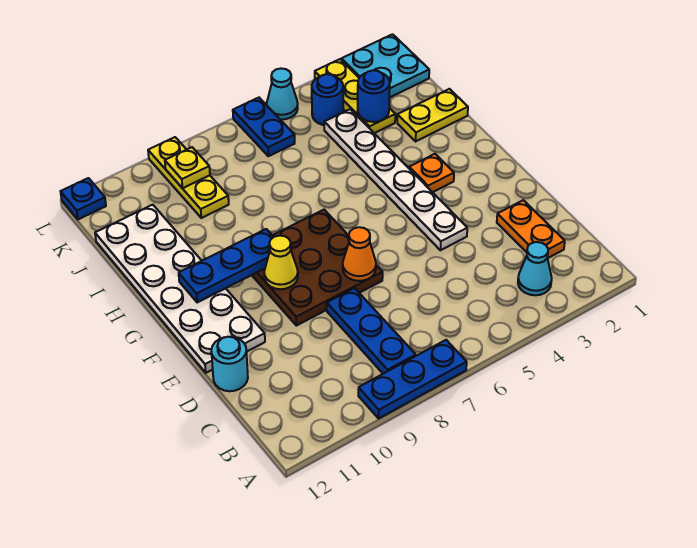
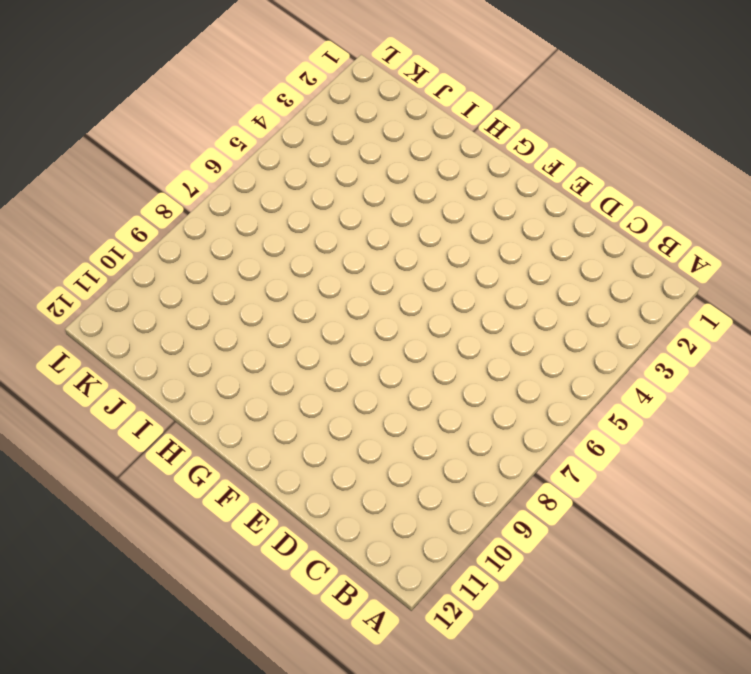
none -> blue 1x3 plate [358,340,467,418]
none -> cyan 1x1 cone [518,242,552,295]
none -> blue 1x3 plate [327,288,416,374]

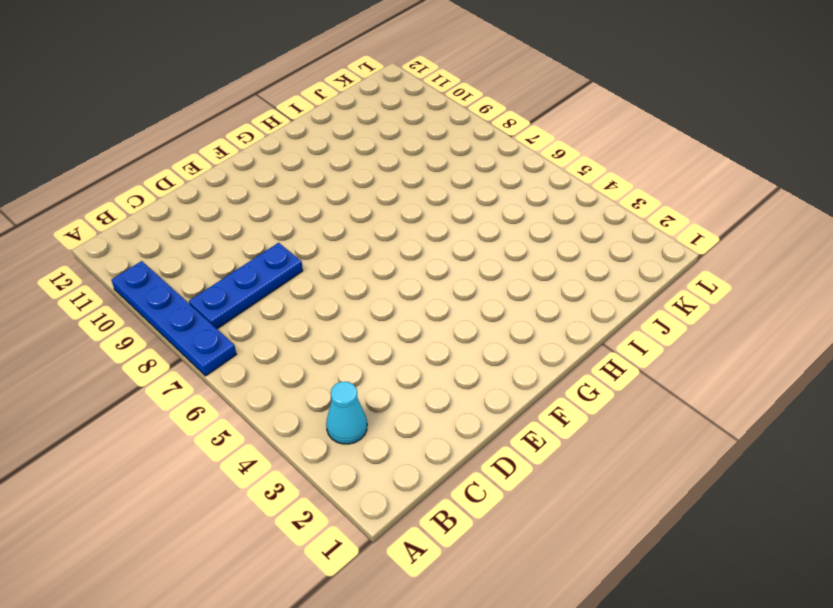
blue 1x4 plate [111,261,236,376] -> blue 1x3 plate [358,340,467,418]
none -> orange 1x2 plate [497,200,565,258]
none -> cyan 1x1 round brick [211,337,248,391]
none -> white 1x6 plate [324,109,467,250]

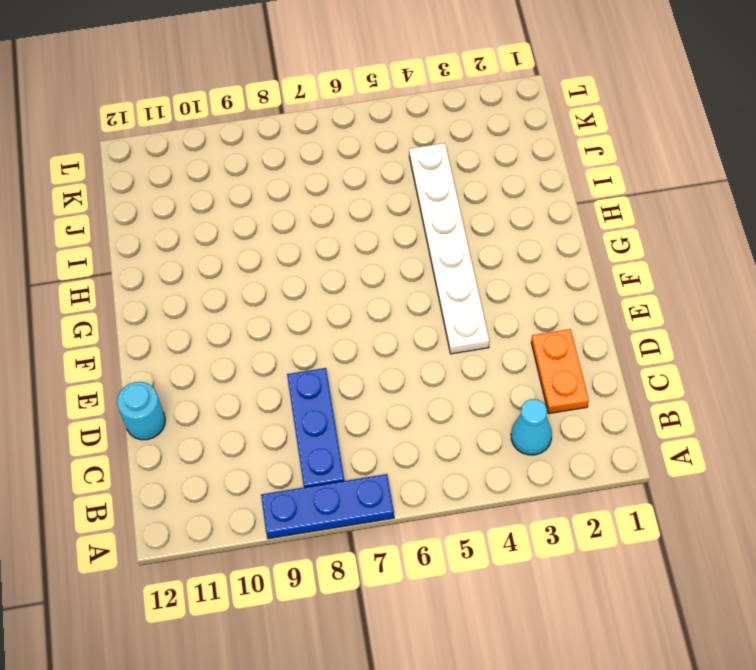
none -> brown 3x3 plate [252,210,383,326]
none -> white 2x6 plate [95,205,265,373]
none -> orange 1x1 plate [409,154,454,192]

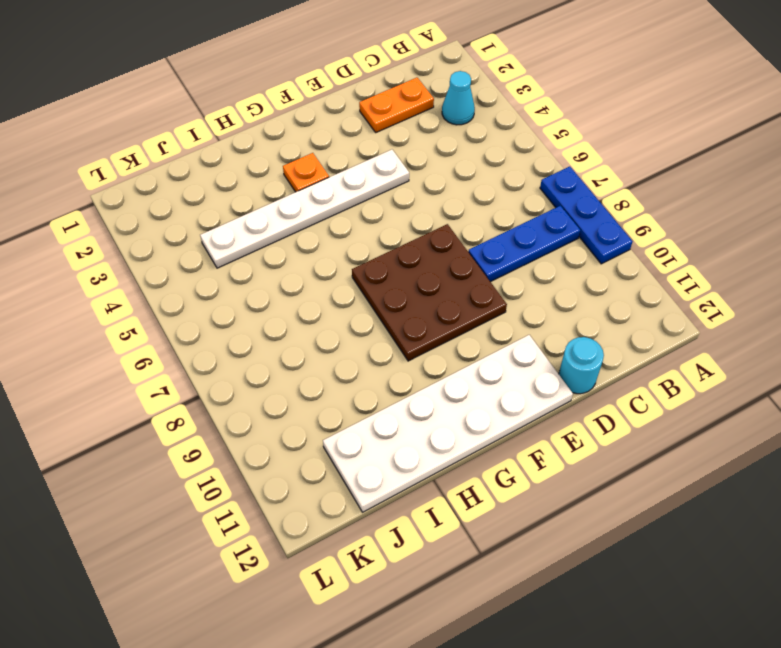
none -> yellow 1x2 plate [397,89,468,141]
none -> yellow 1x3 plate [315,59,395,133]
none -> yellow 1x3 plate [148,137,229,218]

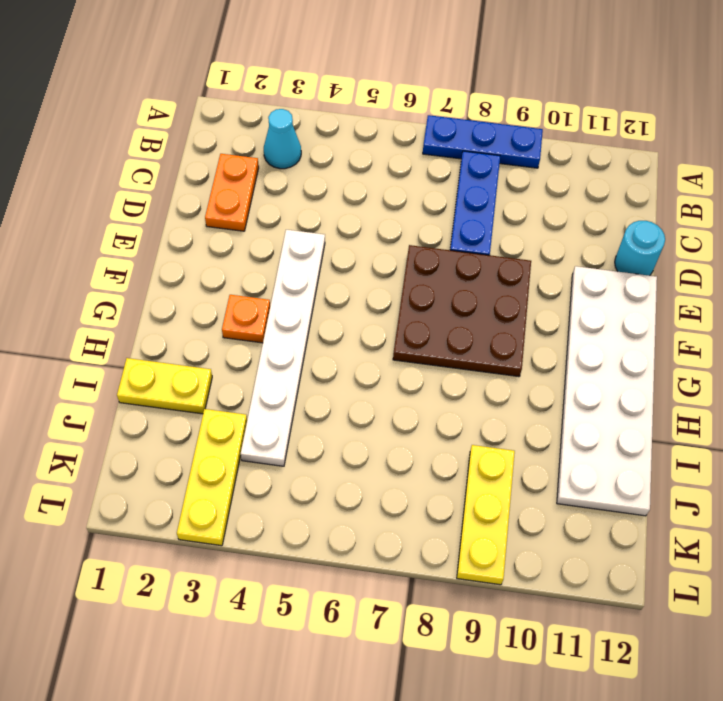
none -> cyan 2x2 plate [341,34,429,98]
none -> blue 1x1 round brick [312,74,343,125]
none -> blue 1x2 plate [233,98,295,156]

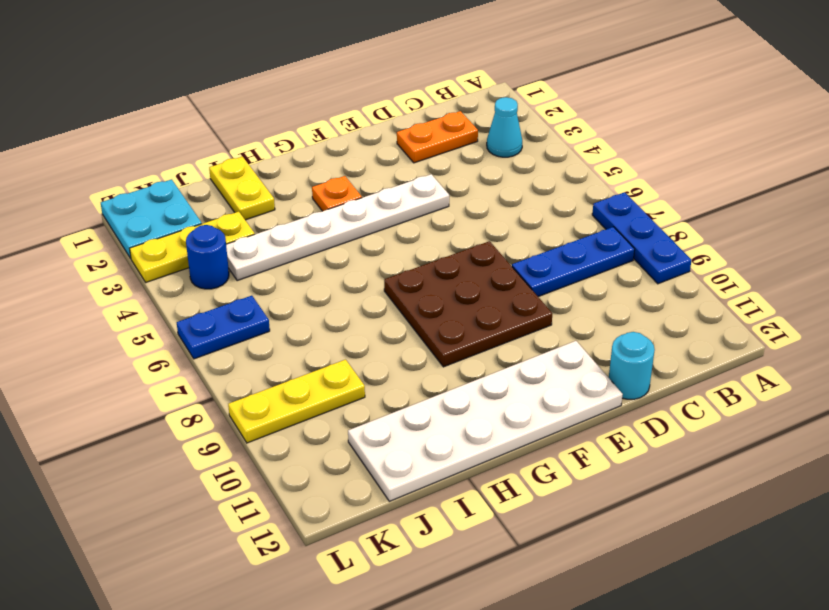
none -> cyan 1x1 cone [267,68,298,120]
none -> blue 1x1 plate [61,178,106,219]
none -> orange 1x1 cone [343,227,376,281]

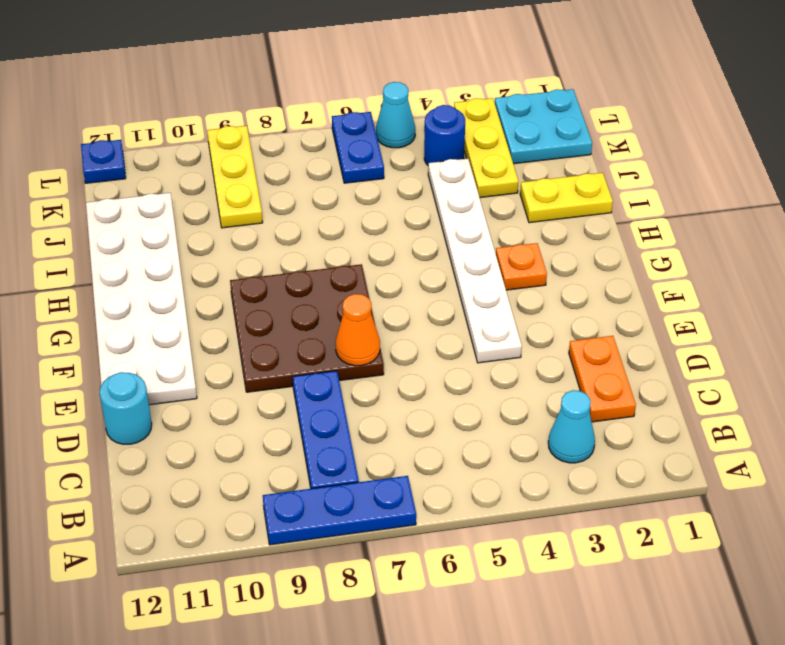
none -> yellow 1x1 cone [264,236,298,289]
none -> blue 1x3 plate [179,229,273,303]
none -> blue 1x1 round brick [358,70,390,122]

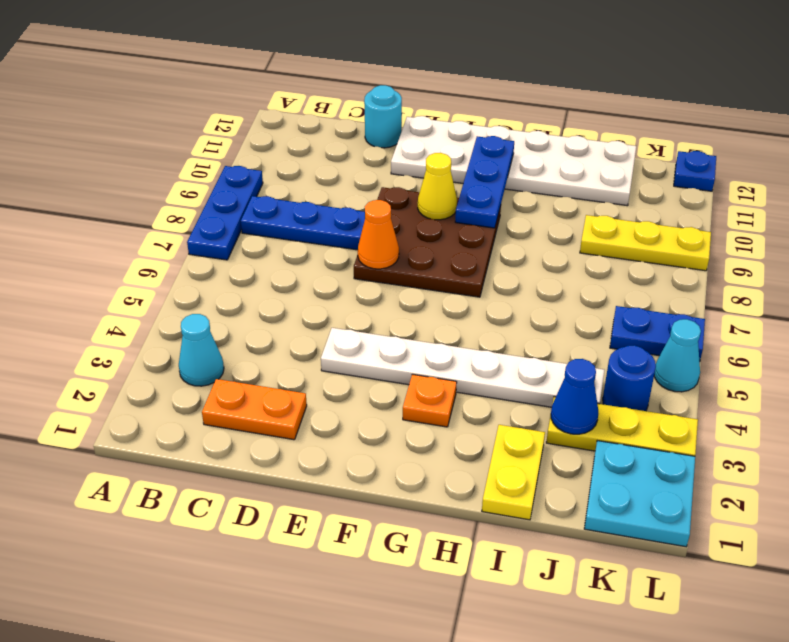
blue 1x1 cone [551,359,598,434] -> blue 1x1 round brick [358,70,390,122]
none -> yellow 1x1 plate [165,147,210,188]

